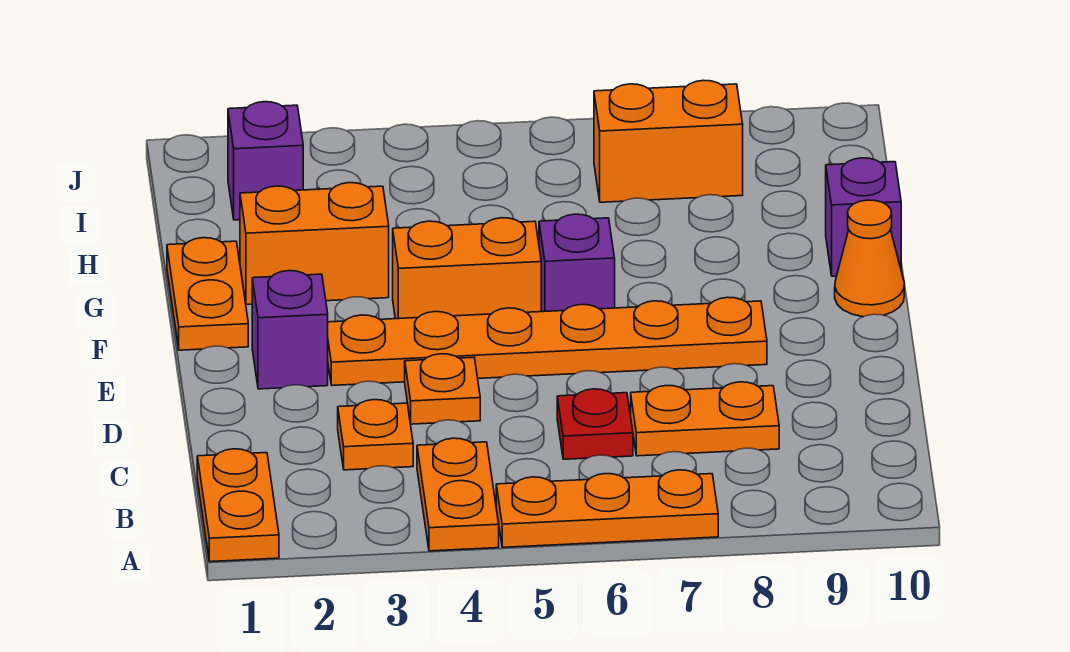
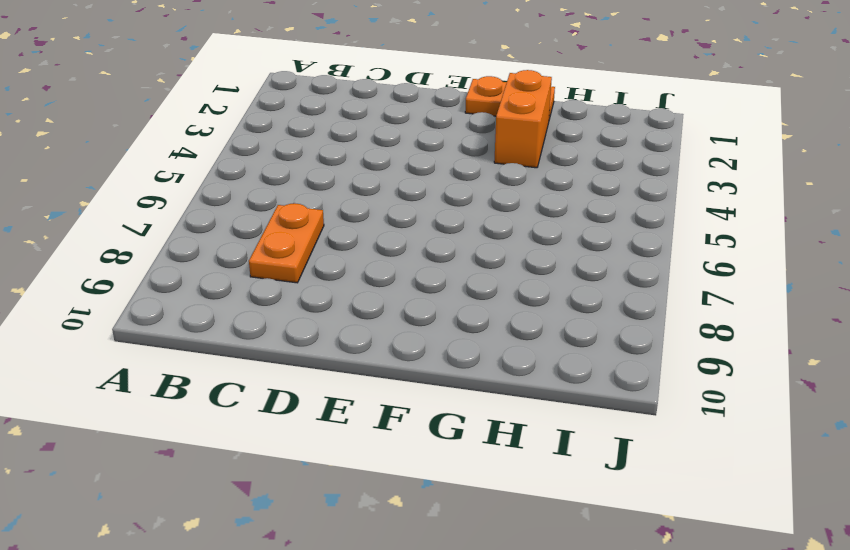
none -> orange 1x2 plate [197,449,279,562]
none -> orange 1x2 plate [417,438,499,551]
none -> orange 1x3 plate [496,470,718,547]

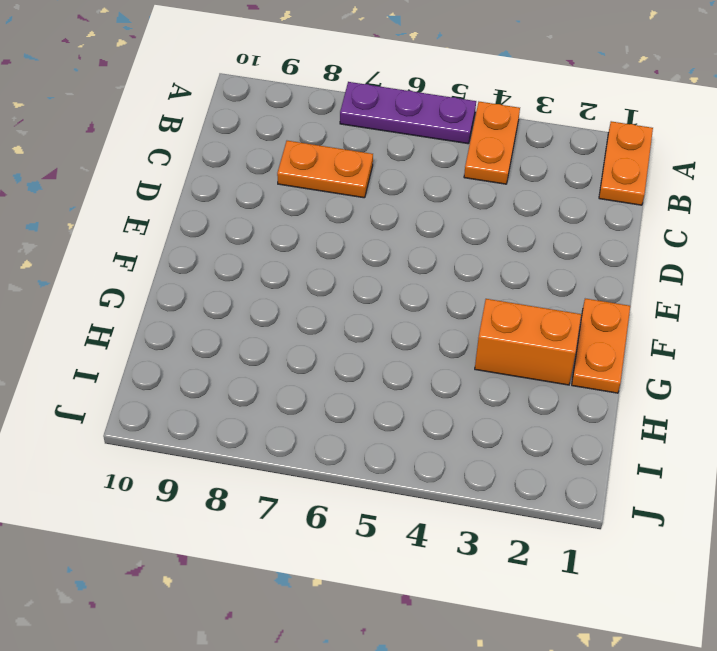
purple 1x3 plate [340,82,476,144] -> orange 1x3 plate [496,470,718,547]
none -> orange 1x1 plate [338,400,413,470]
none -> red 1x1 plate [557,389,633,459]
none -> orange 1x1 plate [405,354,480,424]

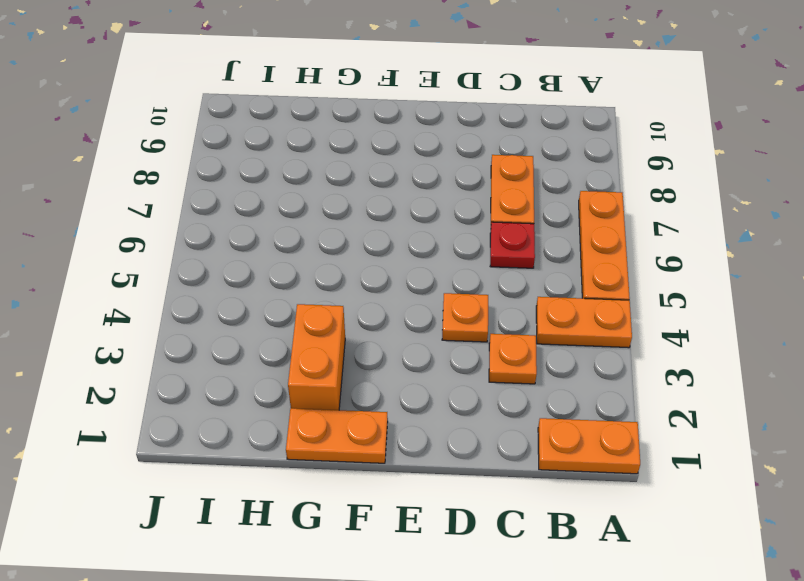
none -> purple 1x1 brick [252,271,328,389]
none -> orange 1x6 plate [328,297,767,385]
none -> orange 1x2 brick [393,218,541,319]

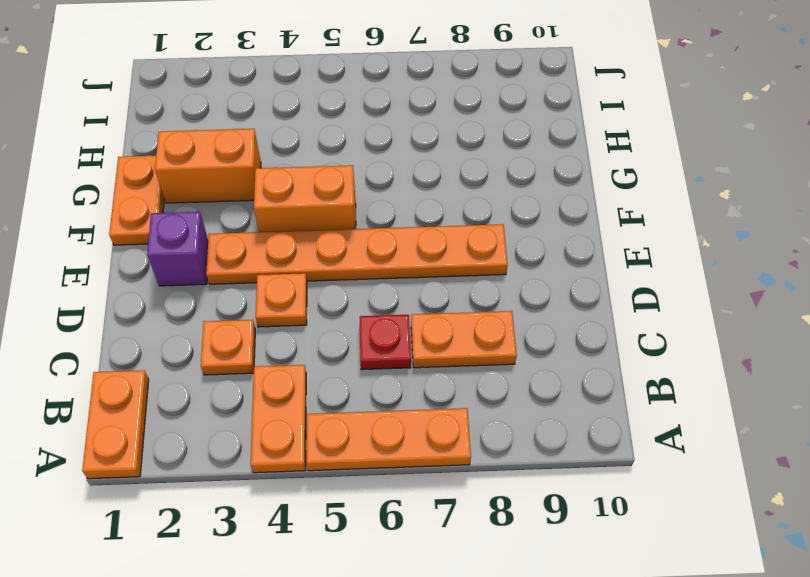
none -> purple 1x1 brick [539,214,615,312]
none -> orange 1x1 cone [835,200,904,317]
none -> purple 1x1 brick [826,158,901,276]

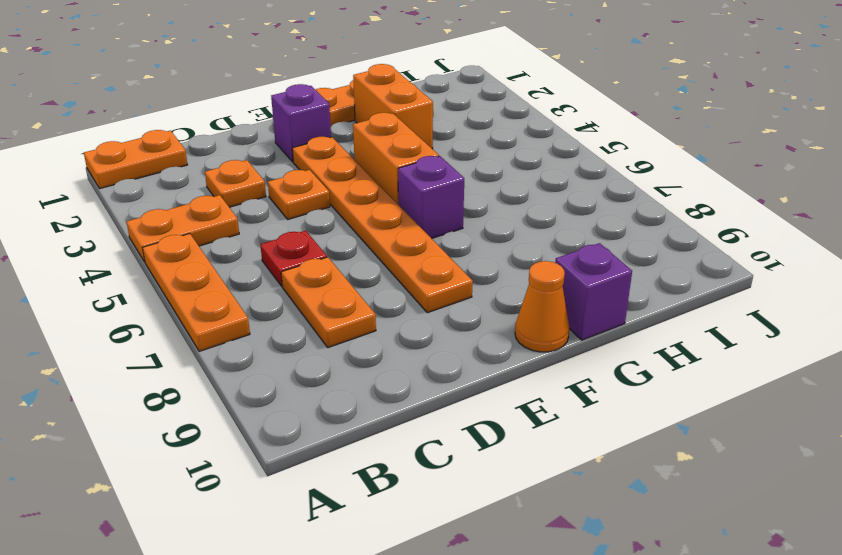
none -> purple 1x1 brick [228,102,303,220]
none -> orange 1x2 brick [594,80,743,202]

